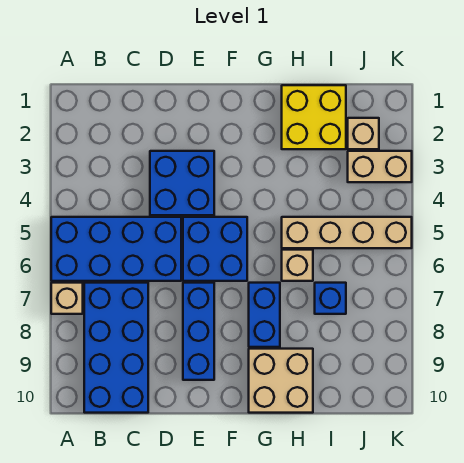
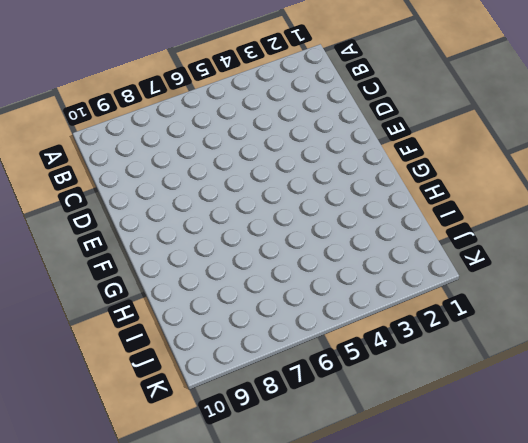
none -> blue 2x4 brick [51,217,181,281]
none -> tan 1x1 brick [51,283,83,314]
none -> blue 2x4 brick [84,283,148,413]

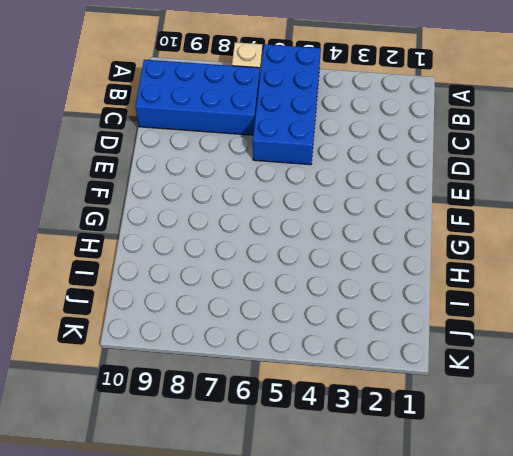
none -> blue 2x2 brick [150,151,214,215]
none -> blue 2x2 brick [183,217,247,281]
none -> blue 1x3 brick [183,283,214,380]

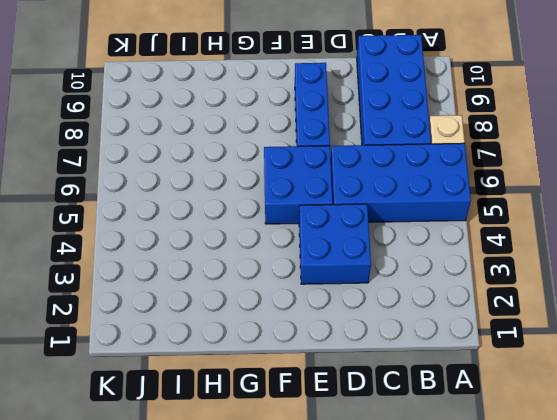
none -> blue 1x2 brick [249,283,280,347]
none -> tan 2x2 brick [249,349,313,413]
none -> yellow 2x2 brick [282,85,346,149]

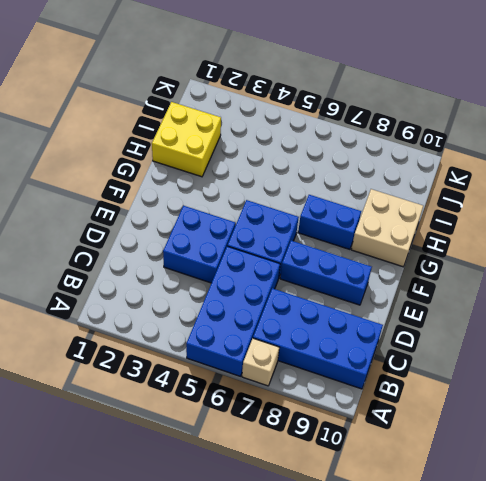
none -> tan 1x4 brick [282,217,412,248]
none -> tan 1x1 brick [282,250,313,281]
none -> blue 1x1 brick [315,283,346,314]

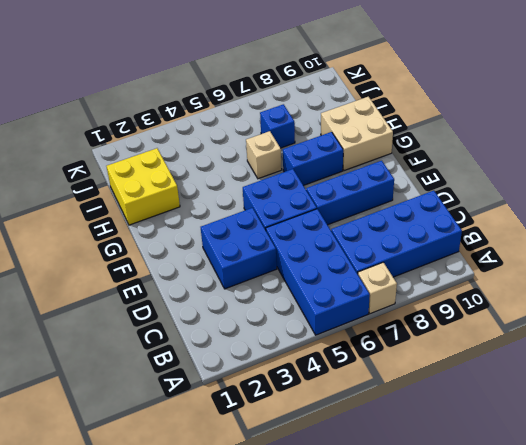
none -> tan 1x4 brick [282,217,412,248]
none -> tan 1x1 brick [348,118,379,149]
none -> tan 1x2 brick [348,151,412,182]

